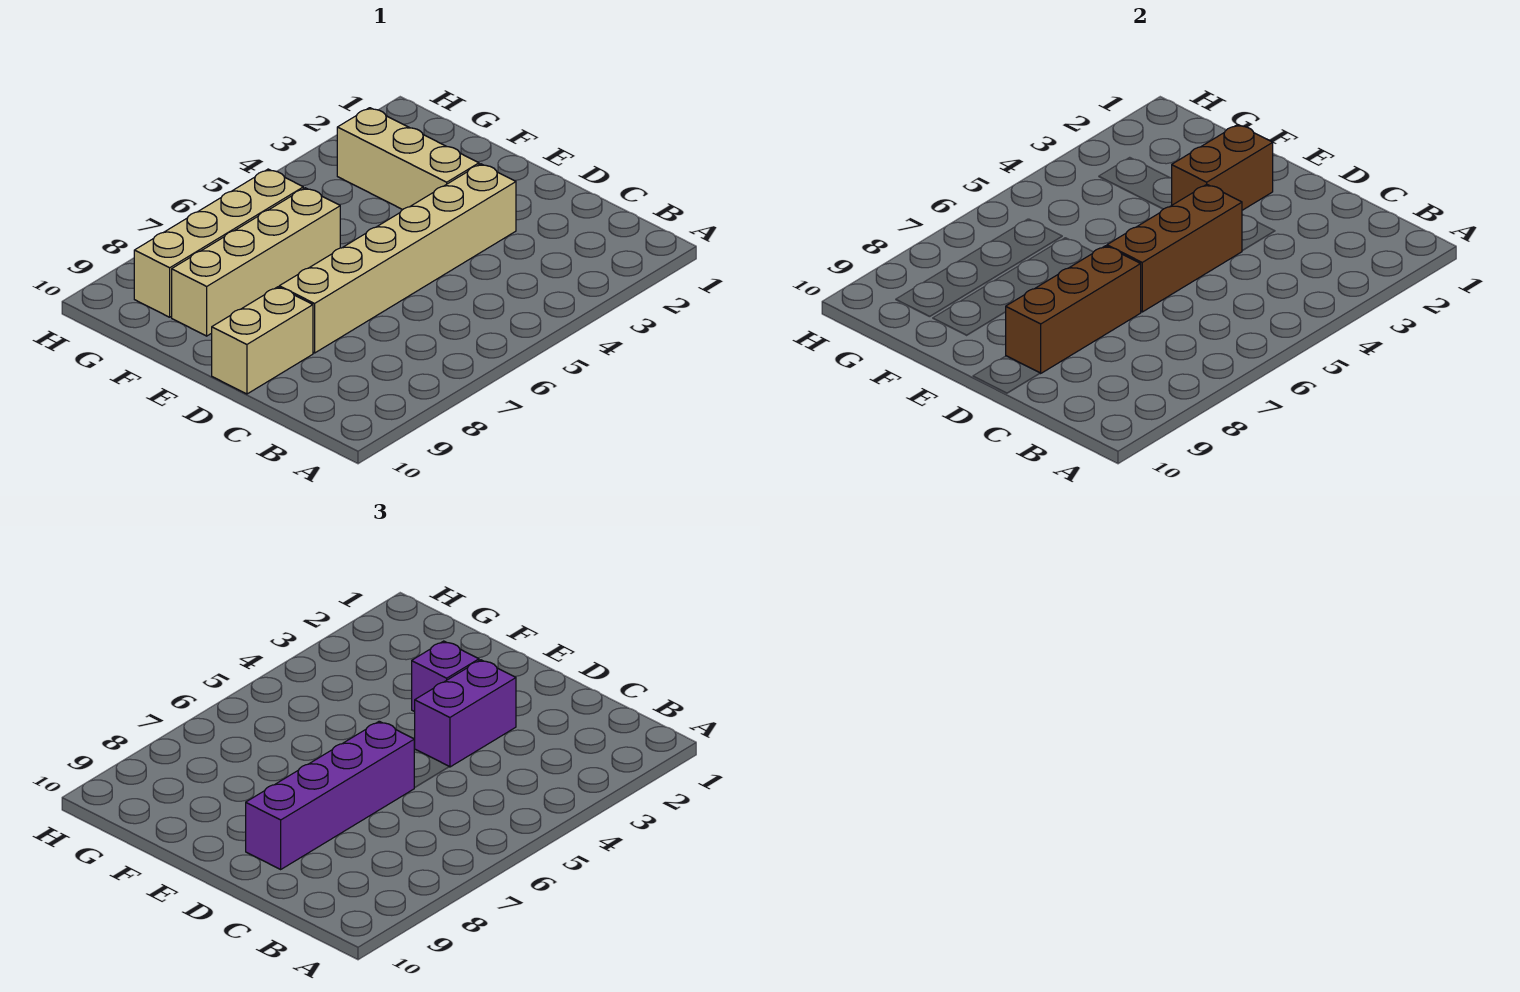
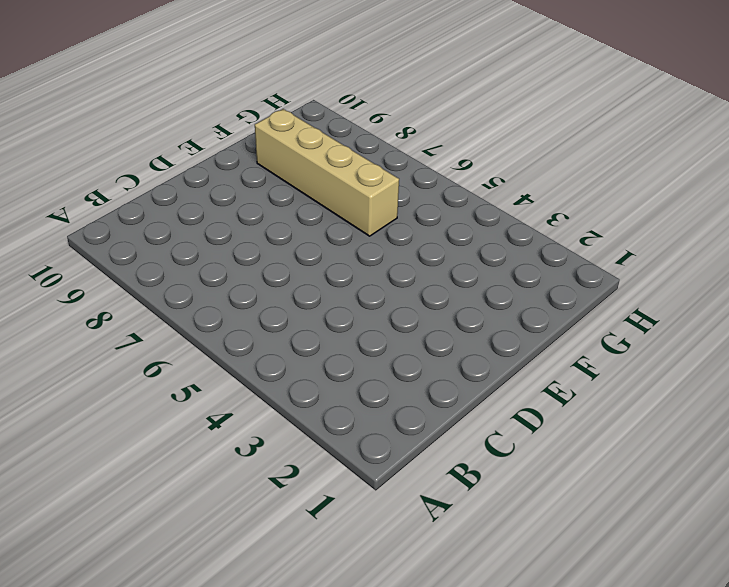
none -> tan 1x6 brick [279,164,516,353]
none -> tan 1x2 brick [212,287,313,394]

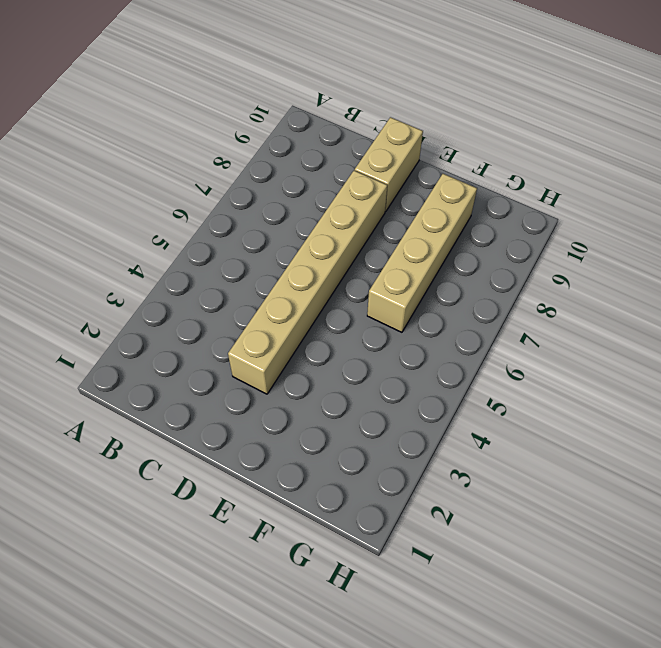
none -> tan 1x3 brick [337,108,479,210]
none -> tan 1x4 brick [134,169,303,317]

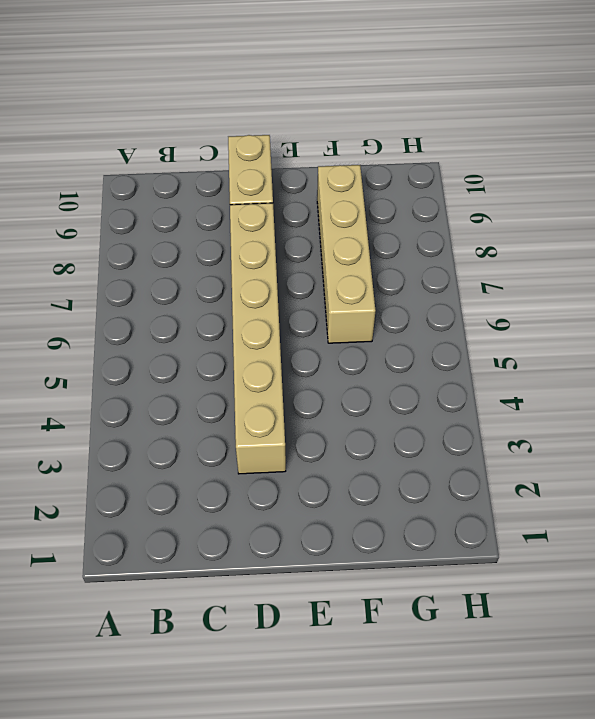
none -> tan 1x3 brick [337,108,479,210]
none -> tan 1x4 brick [134,169,303,317]

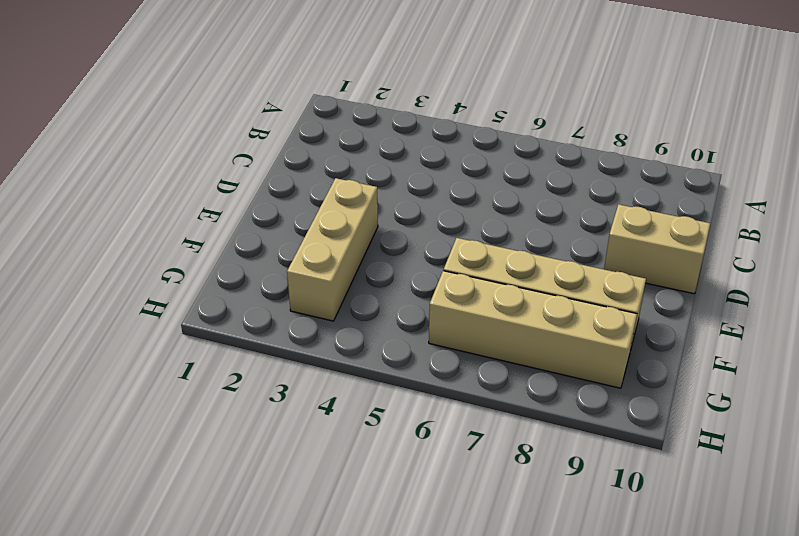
none -> tan 1x6 brick [279,164,516,353]
none -> brown 1x3 brick [1107,184,1242,312]

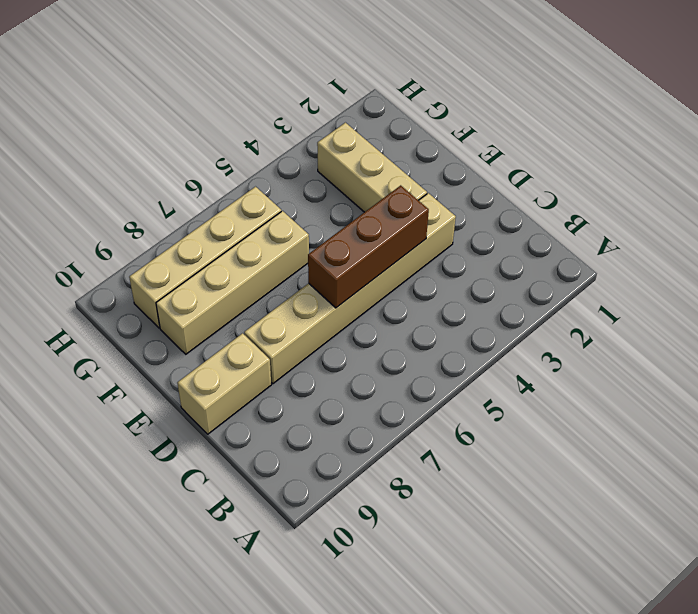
none -> brown 1x3 brick [1006,246,1141,373]
none -> brown 1x2 brick [1172,125,1273,210]

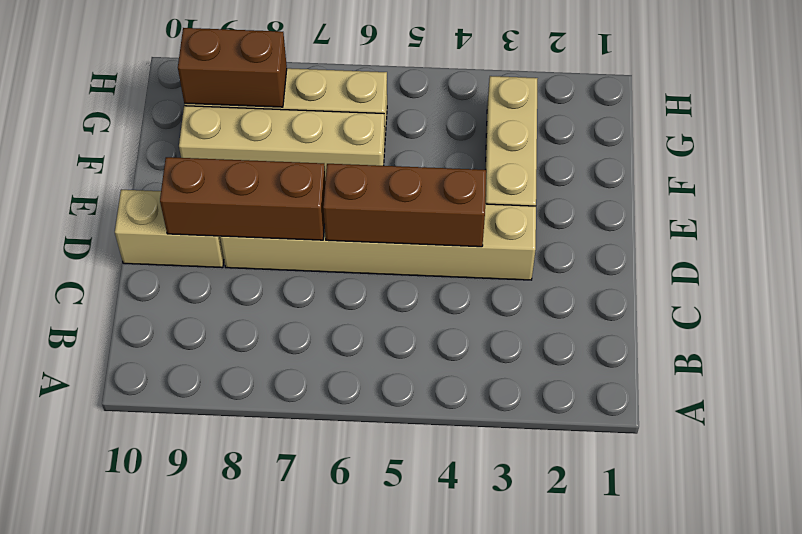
brown 1x2 brick [178,28,287,107] -> brown 1x2 brick moved to [1172,125,1273,210]
none -> purple 1x2 brick [415,660,516,767]
none -> purple 1x4 brick [246,721,414,869]

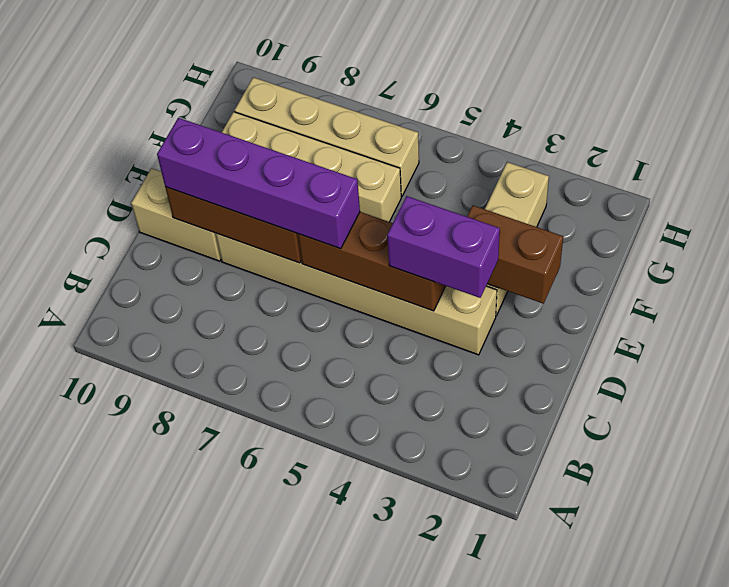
none -> purple 1x1 brick [412,641,479,712]

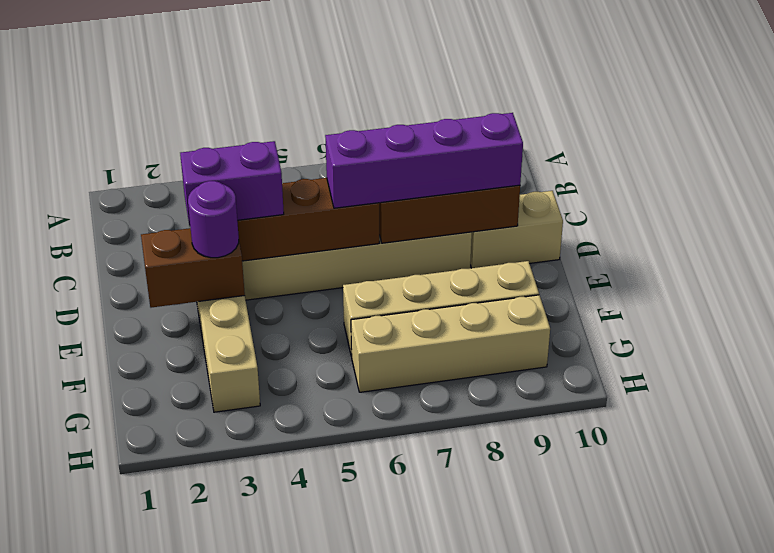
purple 1x1 round brick [188,181,239,258] -> purple 1x1 brick [412,641,479,712]

